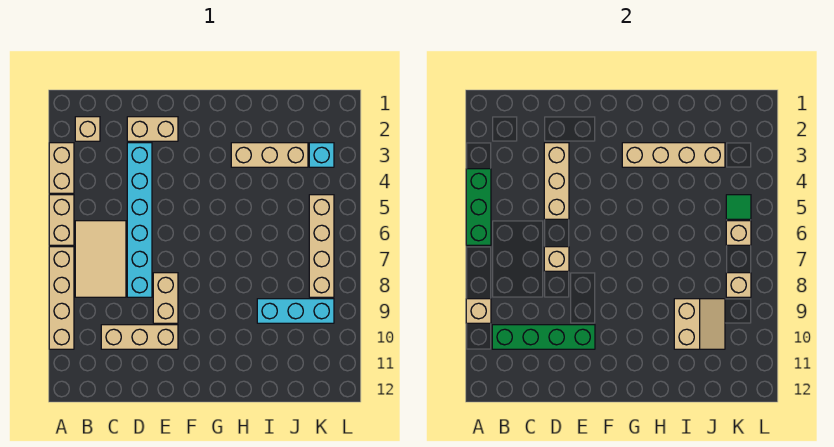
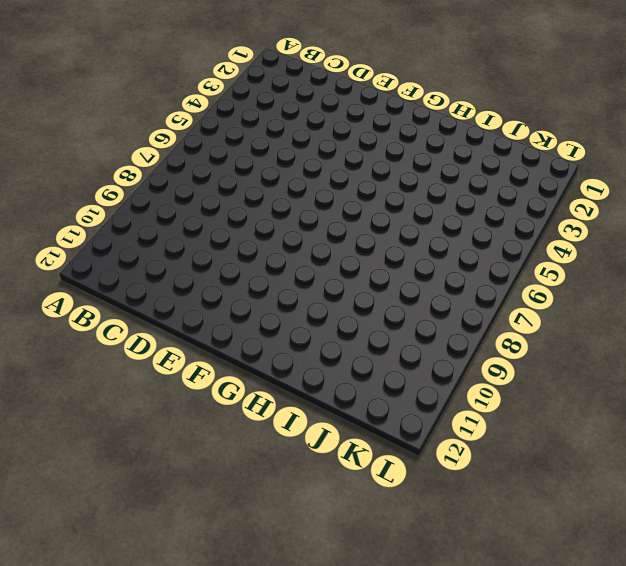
none -> tan 1x2 brick [49,143,74,193]
none -> tan 1x2 brick [49,195,74,245]
none -> tan 1x4 brick [49,247,74,349]

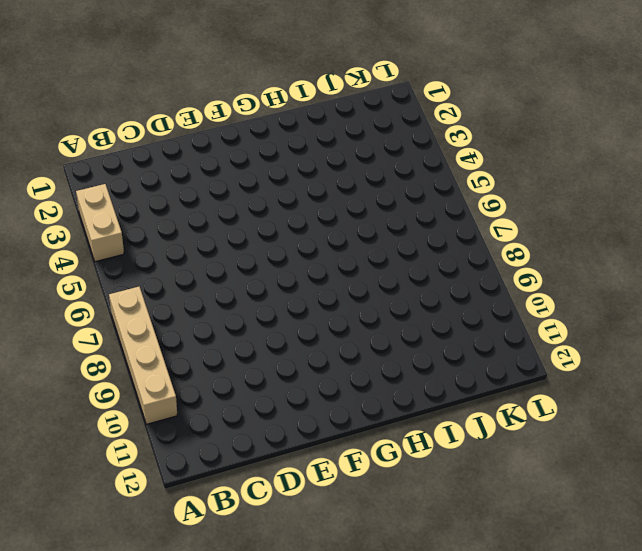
none -> tan 1x2 brick [49,195,74,245]
none -> tan 1x1 brick [75,117,100,141]
none -> tan 2x3 tile [75,221,126,297]

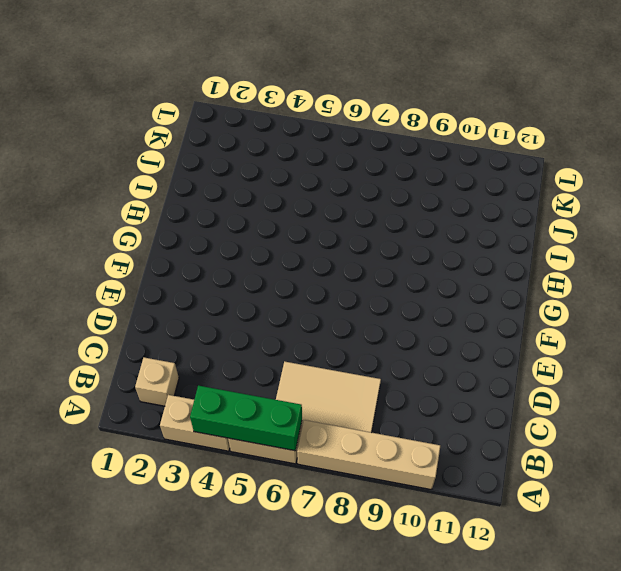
none -> tan 1x3 brick [101,325,178,349]
none -> tan 1x2 brick [127,117,178,141]
none -> cyan 1x6 brick [127,143,152,297]

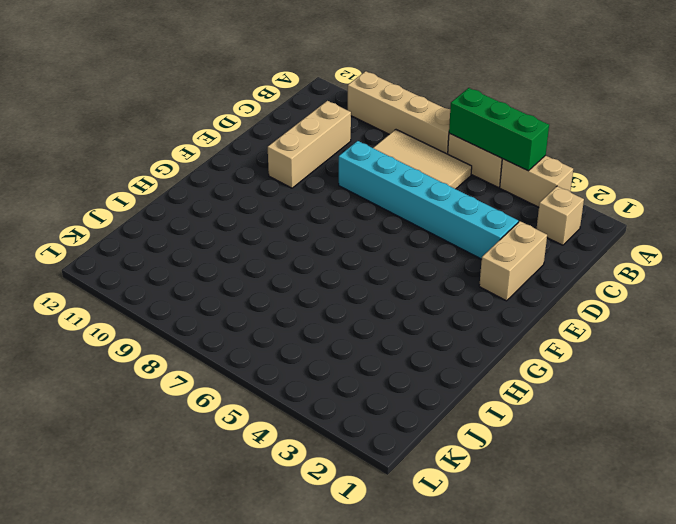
none -> tan 1x2 brick [153,273,178,323]
none -> tan 1x3 brick [231,143,308,167]
none -> cyan 1x3 brick [257,299,334,323]

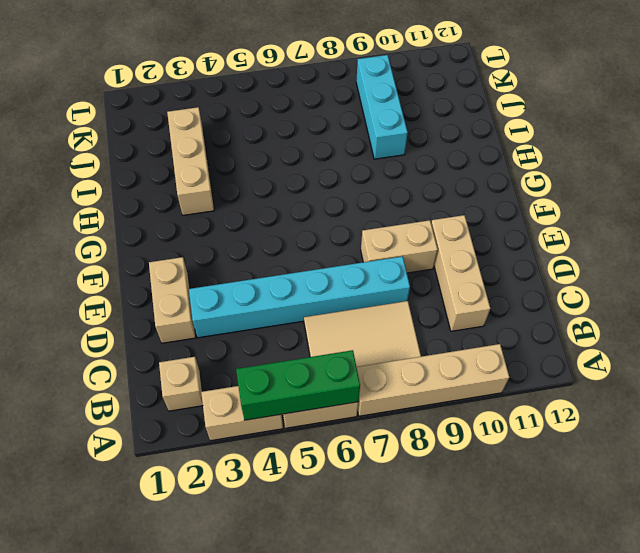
none -> cyan 1x1 brick [309,143,334,167]
none -> tan 1x4 brick [309,195,334,297]
none -> tan 1x1 brick [466,299,491,323]

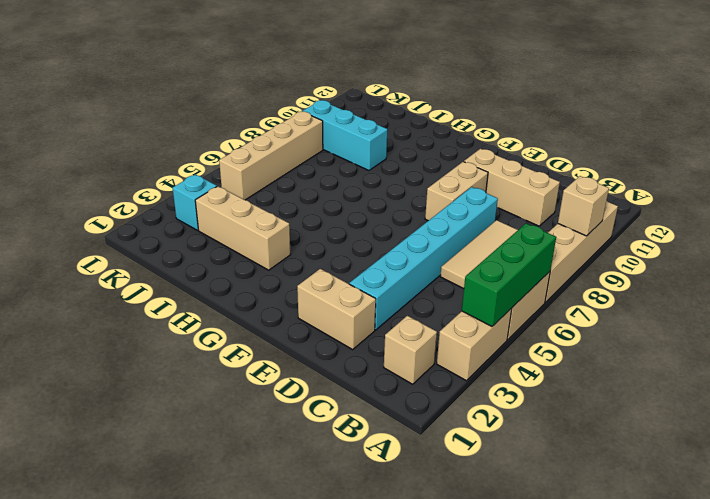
none -> green 1x4 brick [492,325,595,349]
none -> tan 1x3 brick [544,143,569,219]
none -> tan 1x1 brick [544,247,569,271]

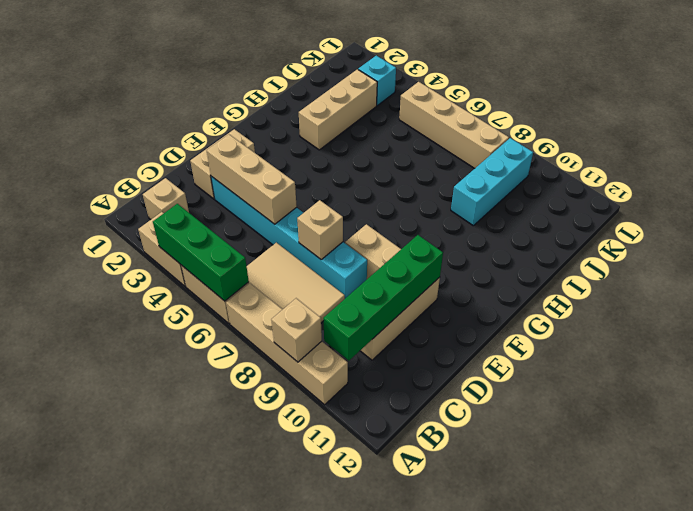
none -> tan 1x4 brick [622,143,725,167]
none -> tan 2x2 slope [674,299,725,349]
none -> green 1x1 tile [726,195,751,219]

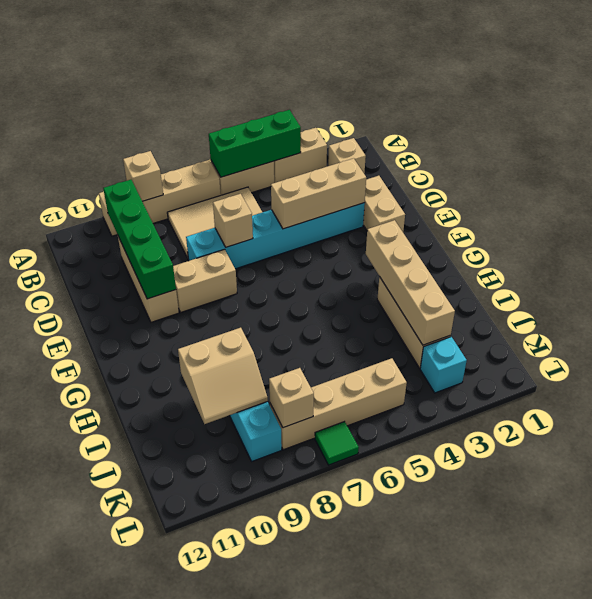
green 1x1 tile [315,422,359,465] -> green 1x1 tile moved to [726,195,751,219]
none -> tan 1x1 brick [726,221,751,245]

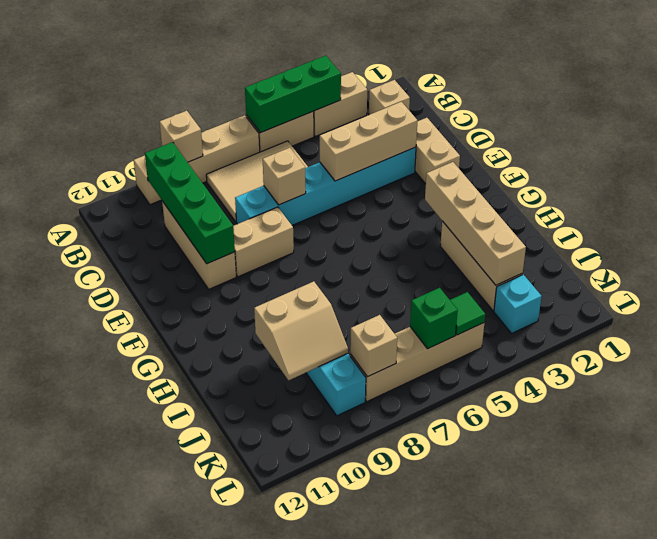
green 1x1 brick [410,288,458,349] -> tan 1x1 brick [726,221,751,245]

